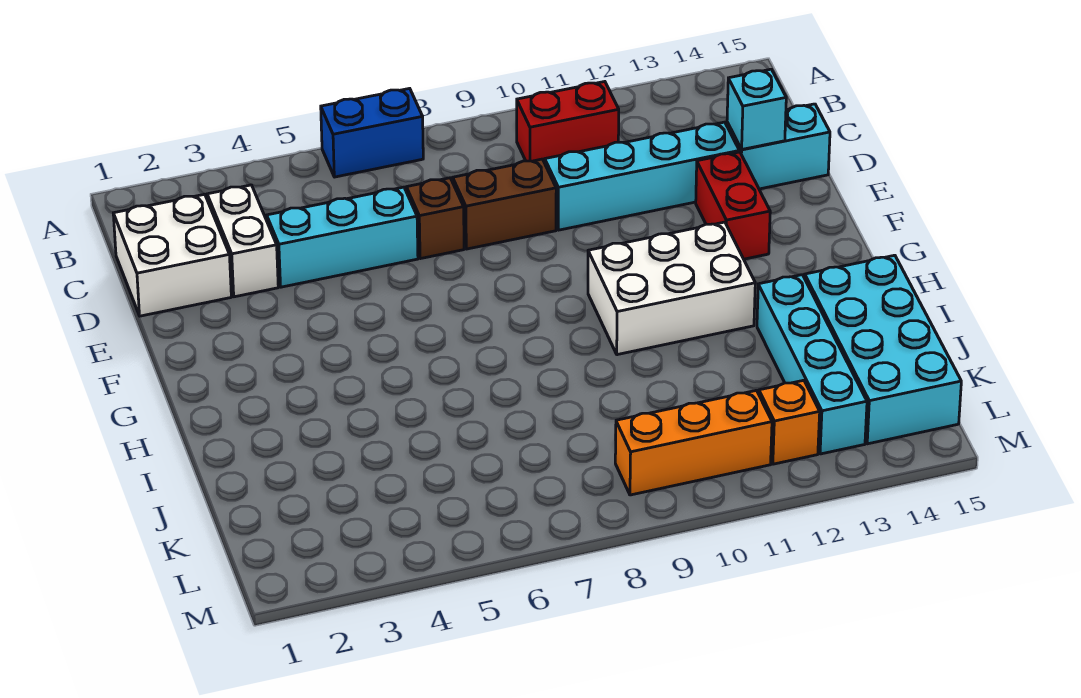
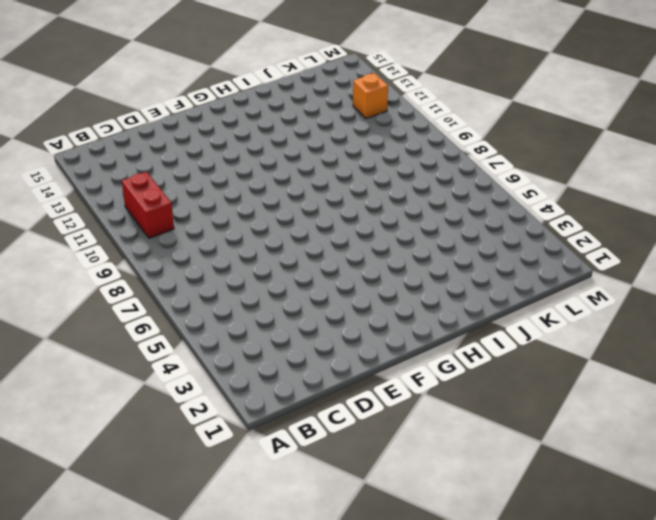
none -> blue 1x2 brick [321,88,423,177]
none -> white 2x2 brick [113,194,231,316]
none -> white 1x2 brick [207,185,278,297]

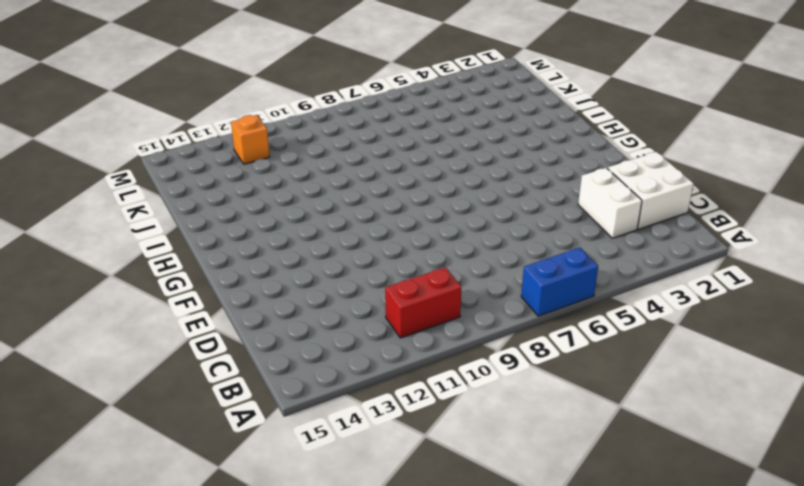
none -> cyan 1x3 brick [267,187,418,287]
none -> brown 1x1 brick [406,178,464,259]
none -> brown 1x2 brick [453,159,556,249]

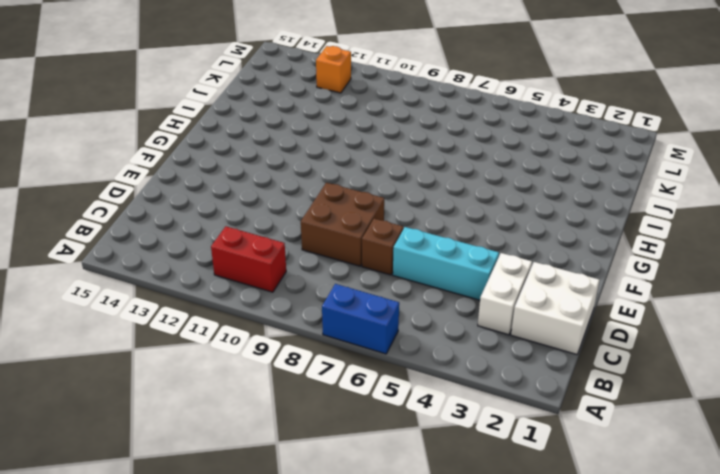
brown 2x2 brick [301,183,384,266] -> brown 1x2 brick [453,159,556,249]
none -> cyan 1x4 brick [545,122,739,230]
none -> cyan 1x2 brick [727,104,830,189]
none -> red 1x2 brick [696,152,770,259]

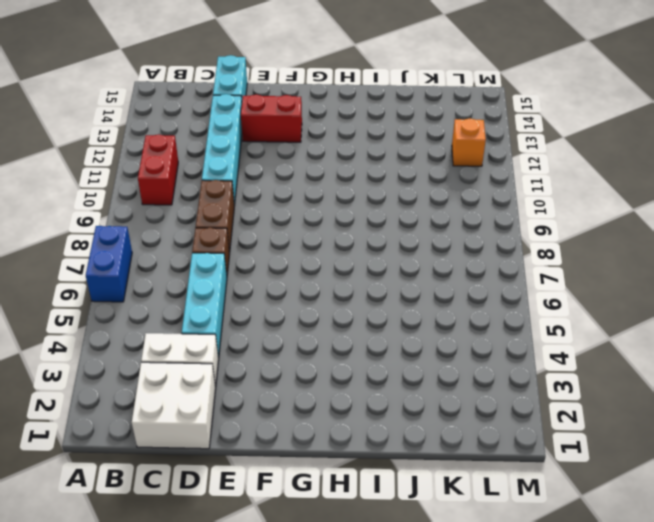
none -> white 2x3 brick [588,222,755,355]
none -> cyan 1x4 brick [757,275,867,454]
none -> cyan 2x4 brick [805,255,961,444]

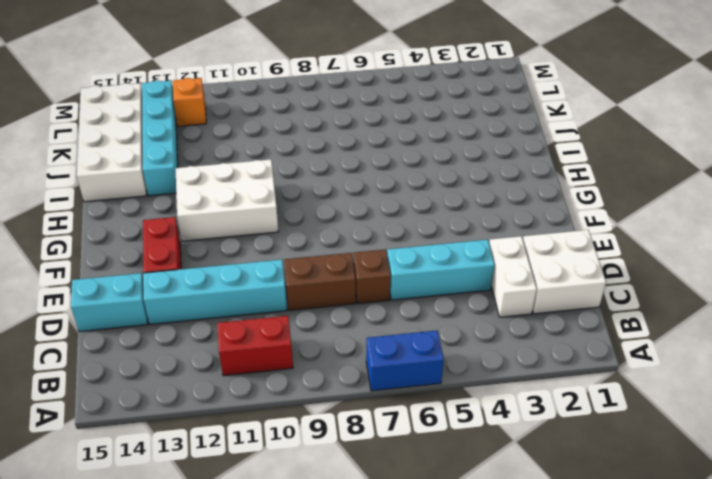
white 2x4 brick [77,83,147,202] -> cyan 2x4 brick [805,255,961,444]
none -> orange 1x3 brick [615,390,772,495]
none -> cyan 1x1 brick [727,69,786,149]

